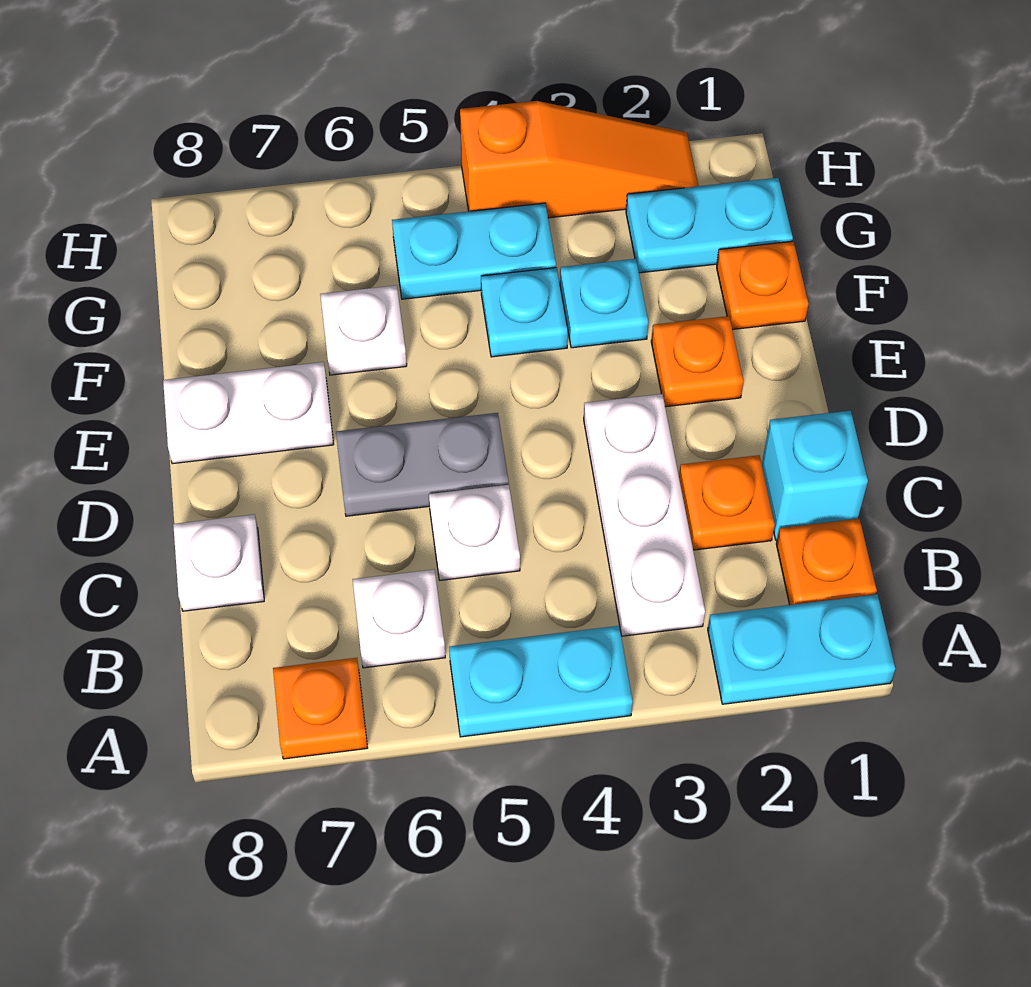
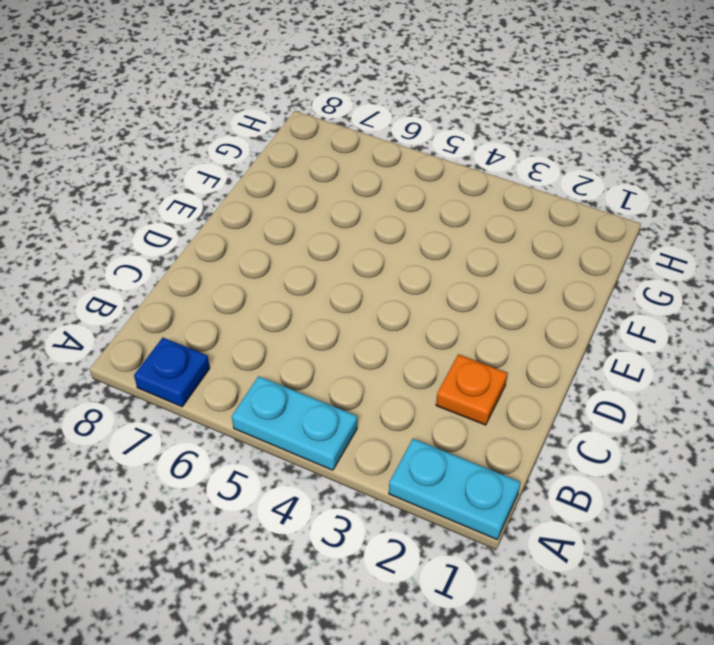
blue 1x1 plate [134,338,210,407] -> orange 1x1 plate [273,658,368,759]
none -> orange 1x1 plate [776,519,877,605]
none -> white 1x3 plate [584,394,705,636]
none -> white 1x1 plate [353,569,445,668]

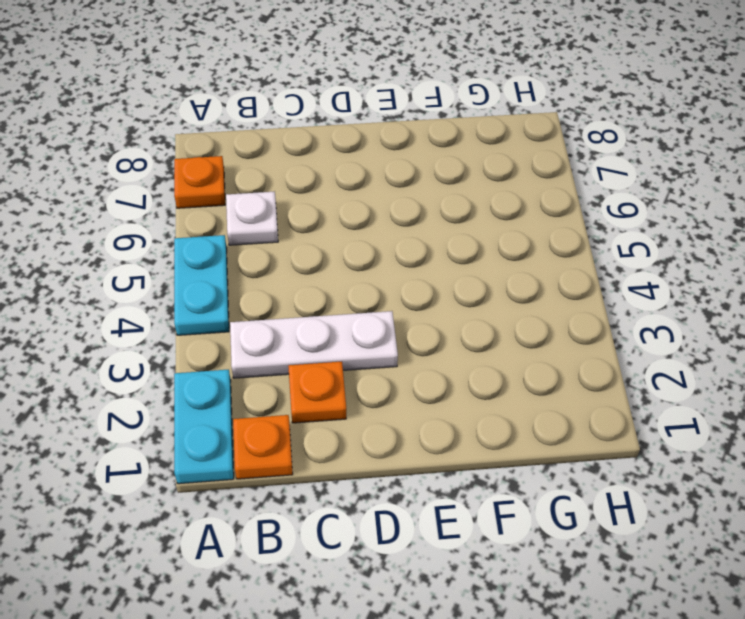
none -> cyan 1x1 brick [762,410,868,540]
none -> white 1x1 plate [429,485,520,580]
none -> white 1x1 plate [173,514,264,611]

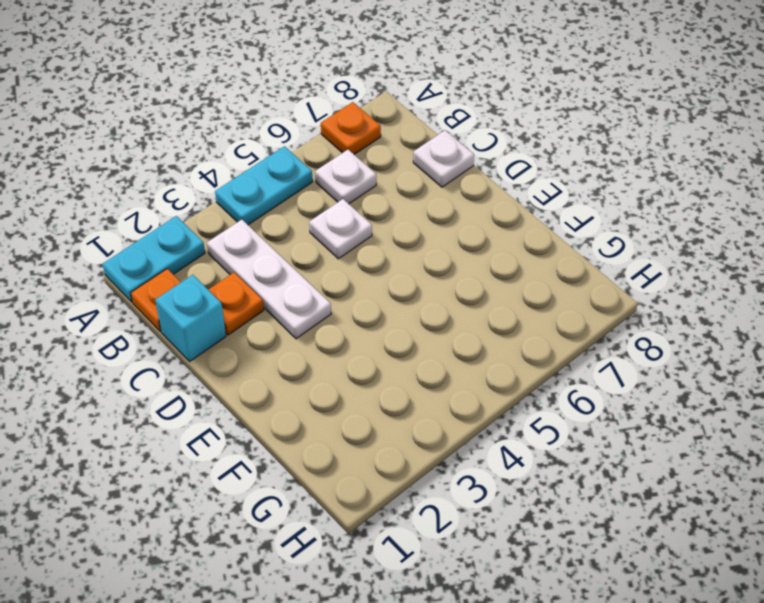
none -> grey 1x2 plate [336,413,509,516]
none -> orange 1x1 plate [651,316,743,407]
none -> white 1x2 plate [163,362,334,464]

